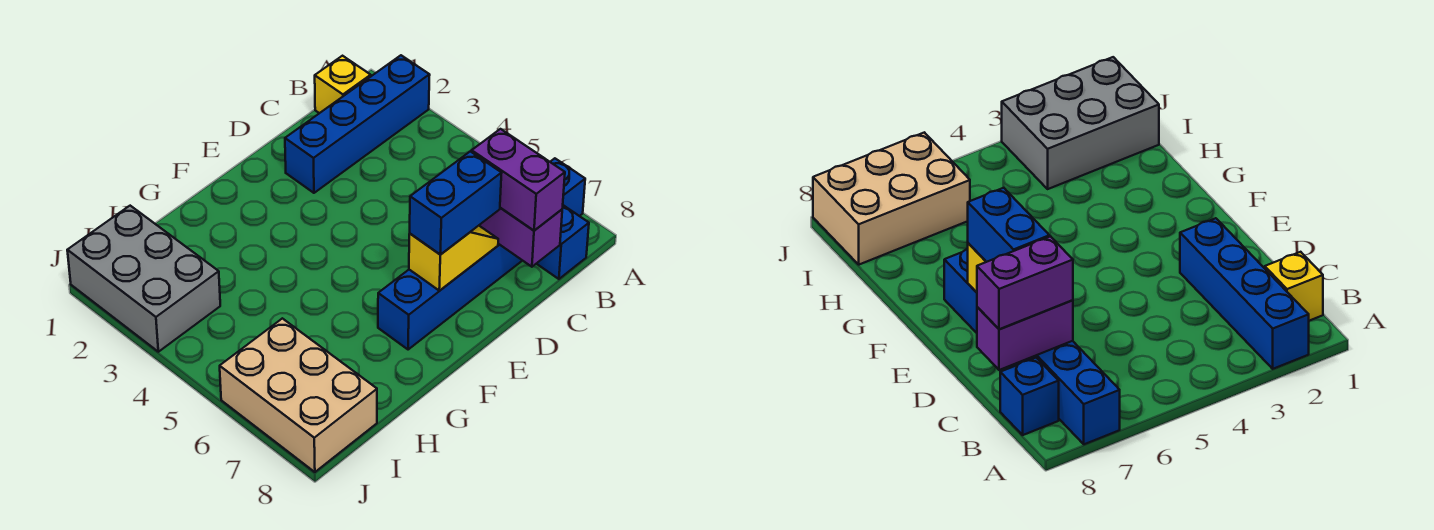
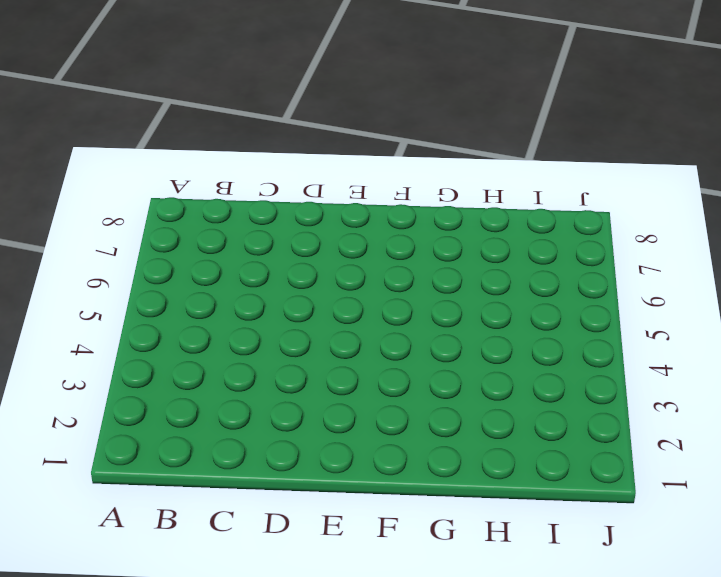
none -> blue 1x4 brick [285,55,430,193]
none -> blue 1x6 brick [378,158,585,350]

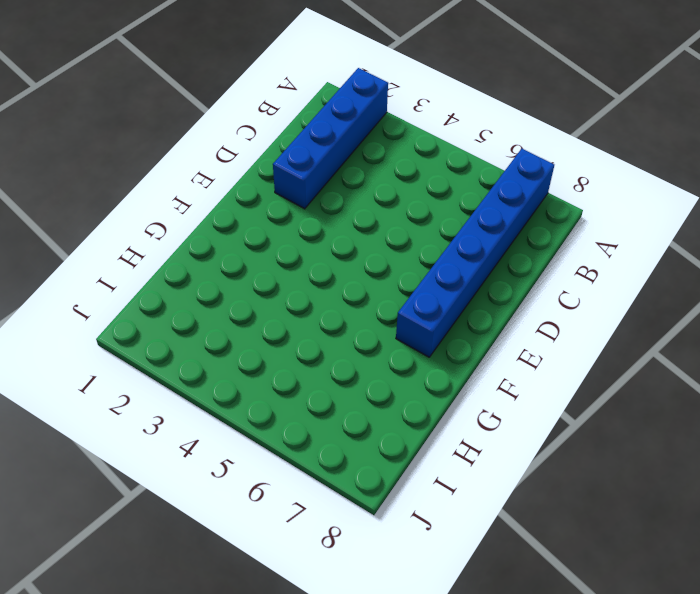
none -> yellow 1x1 brick [315,56,371,113]
none -> blue 1x1 brick [537,205,589,279]

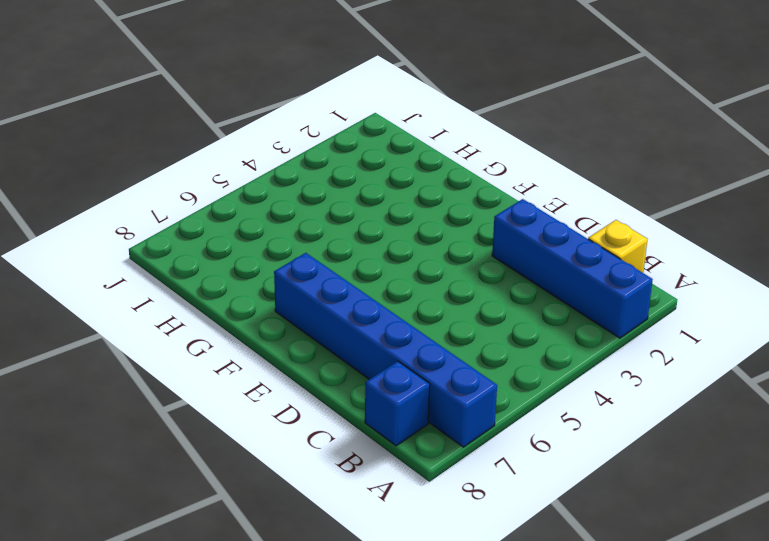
none -> grey 2x3 brick [67,206,220,352]
none -> tan 2x3 brick [220,318,377,472]

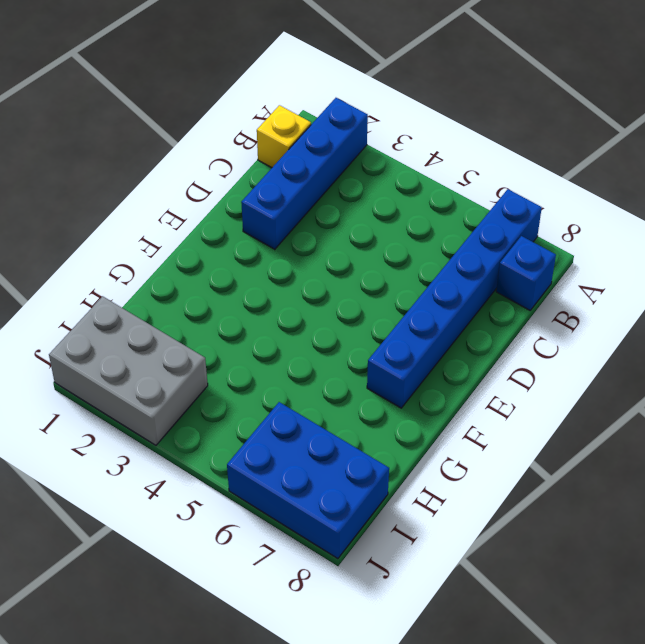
blue 2x3 brick [227,402,389,559] -> tan 2x3 brick [220,318,377,472]
none -> purple 1x2 brick [479,208,562,267]
none -> yellow 1x2 slope [409,226,498,291]

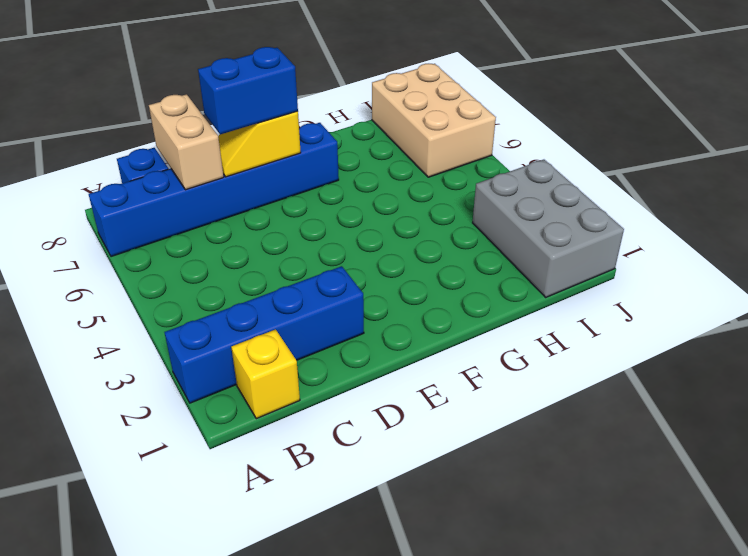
tan 1x2 brick [149,94,224,190] -> purple 1x2 brick [479,208,562,267]
none -> purple 1x2 brick [472,129,565,230]

